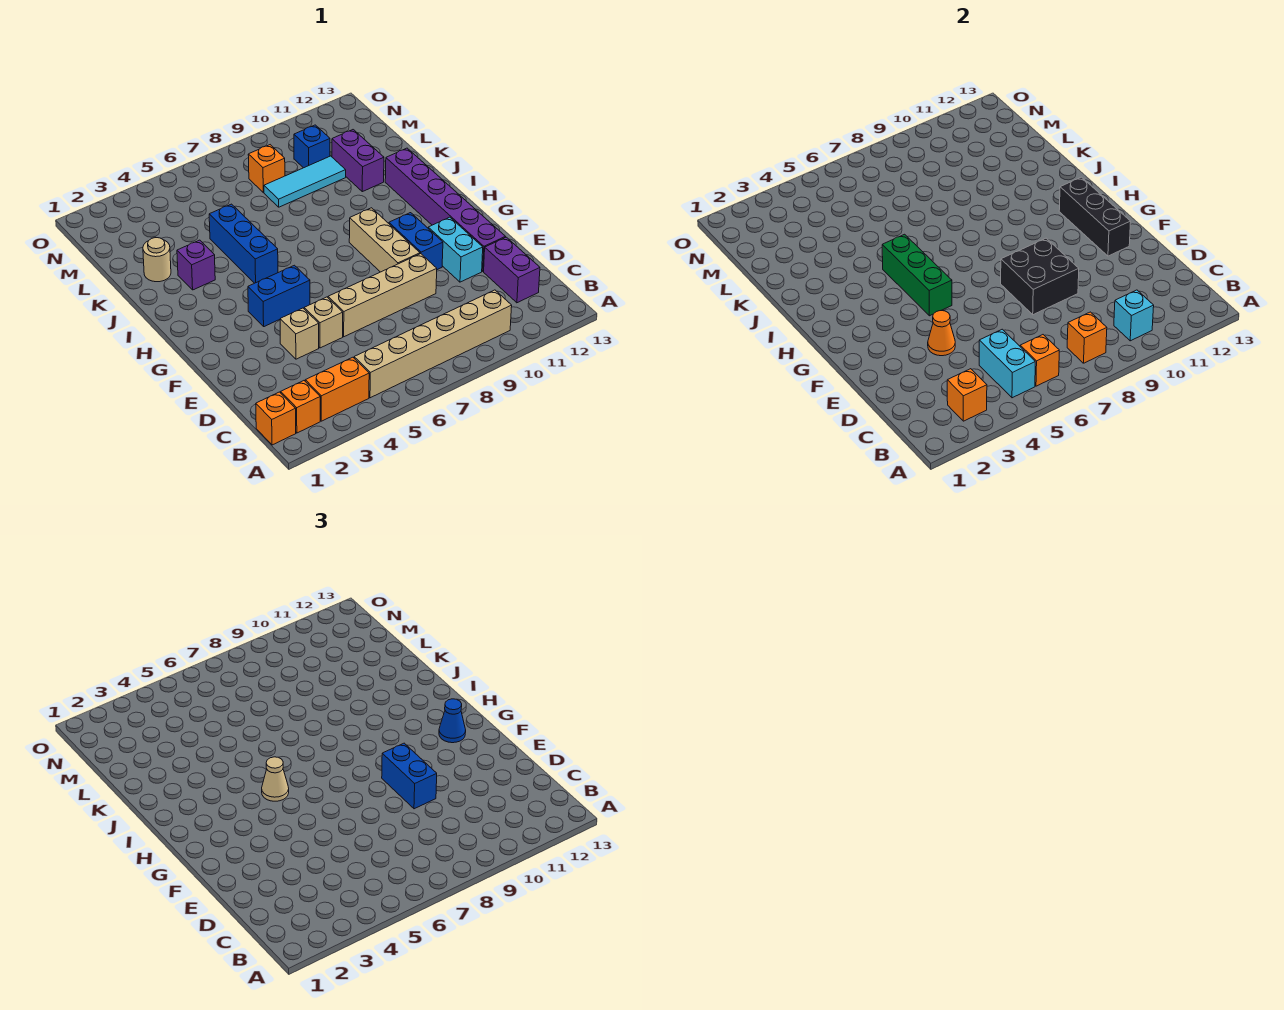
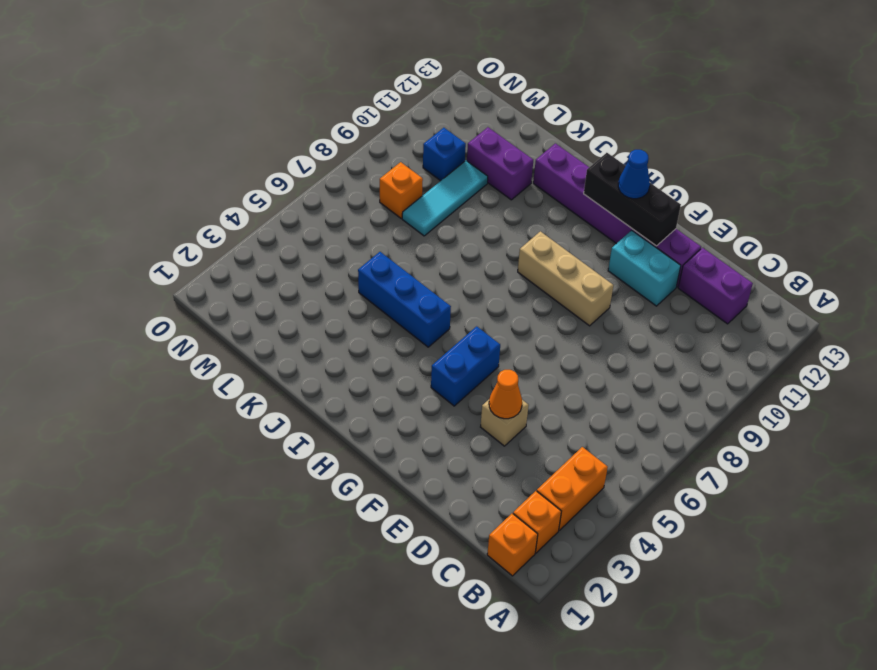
none -> tan 1x6 brick [354,290,512,398]
none -> tan 1x1 brick [304,297,343,348]
none -> tan 1x4 brick [328,254,437,337]
none -> blue 1x2 brick [389,213,443,270]

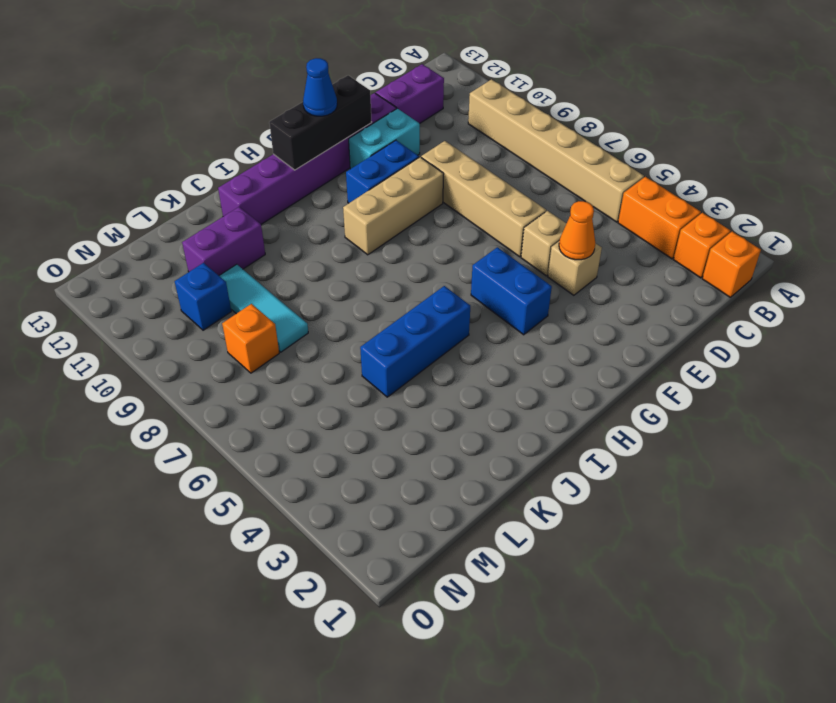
none -> purple 1x1 brick [177,240,215,290]
none -> tan 1x1 round brick [143,238,171,282]
none -> orange 1x1 brick [947,369,987,421]
none -> cyan 1x2 brick [979,329,1035,398]

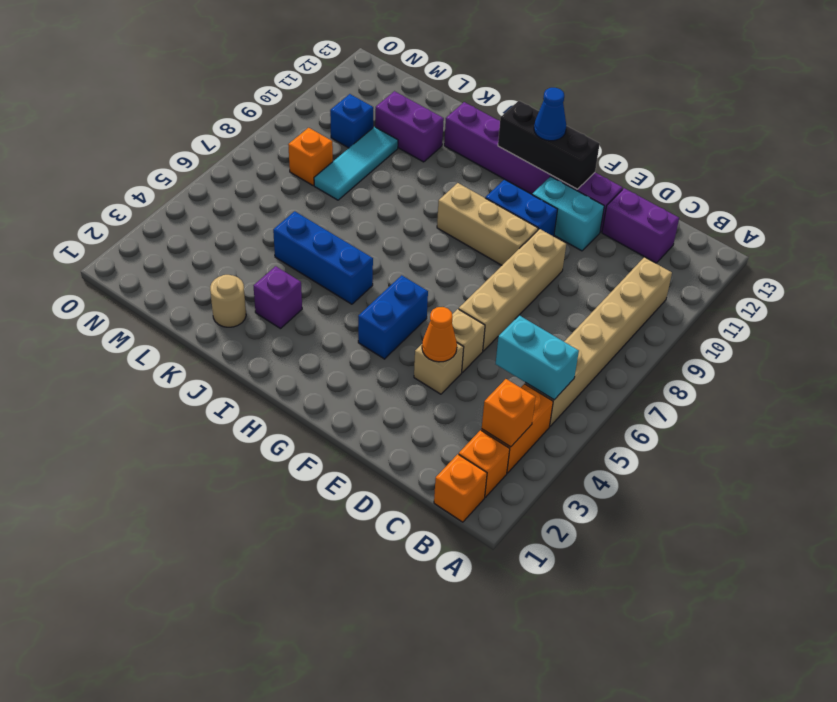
none -> orange 1x1 brick [1020,335,1059,386]
none -> orange 1x1 brick [1067,312,1107,363]
none -> cyan 1x1 brick [1114,290,1154,341]
none -> black 2x2 brick [1001,238,1079,315]

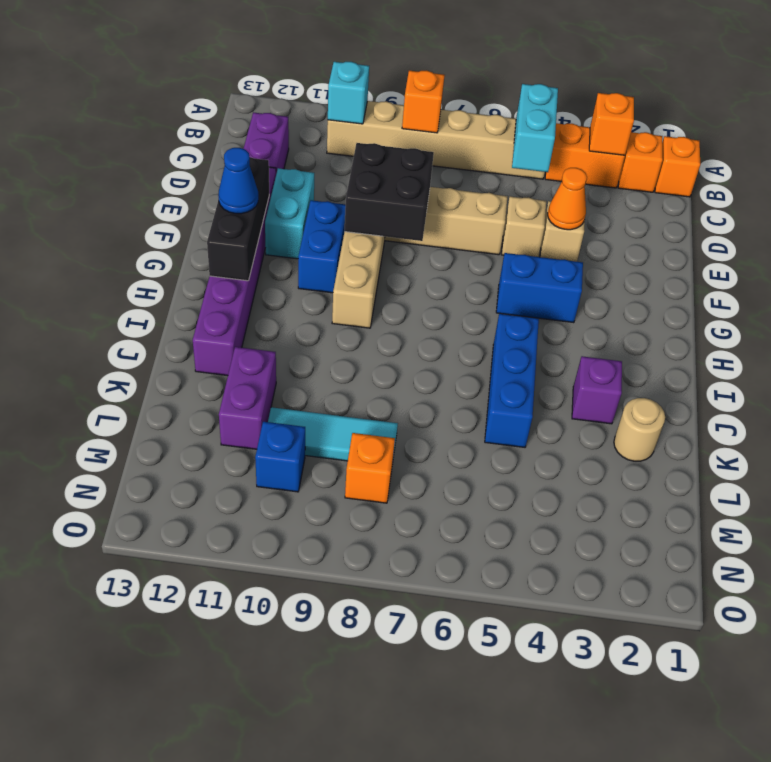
none -> orange 1x1 brick [1020,335,1059,386]
none -> green 1x3 brick [882,234,952,316]
none -> blue 1x2 brick [382,743,437,809]
none -> tan 1x1 cone [262,757,289,801]

